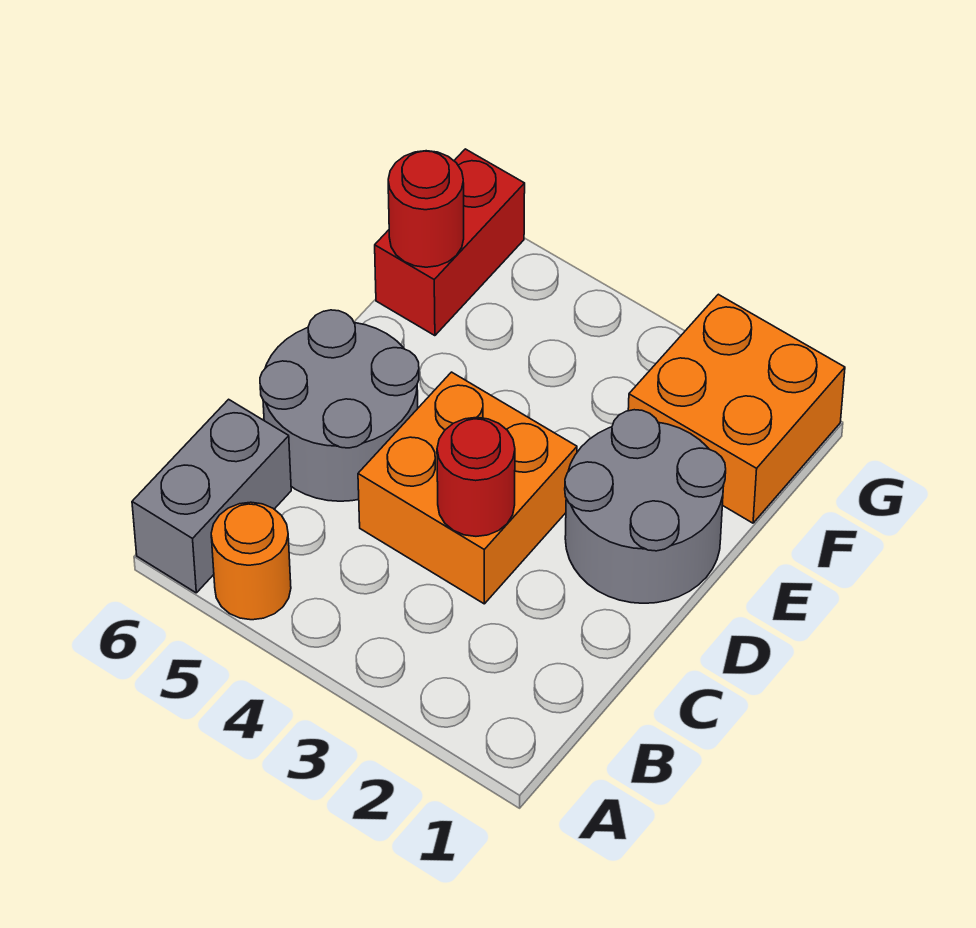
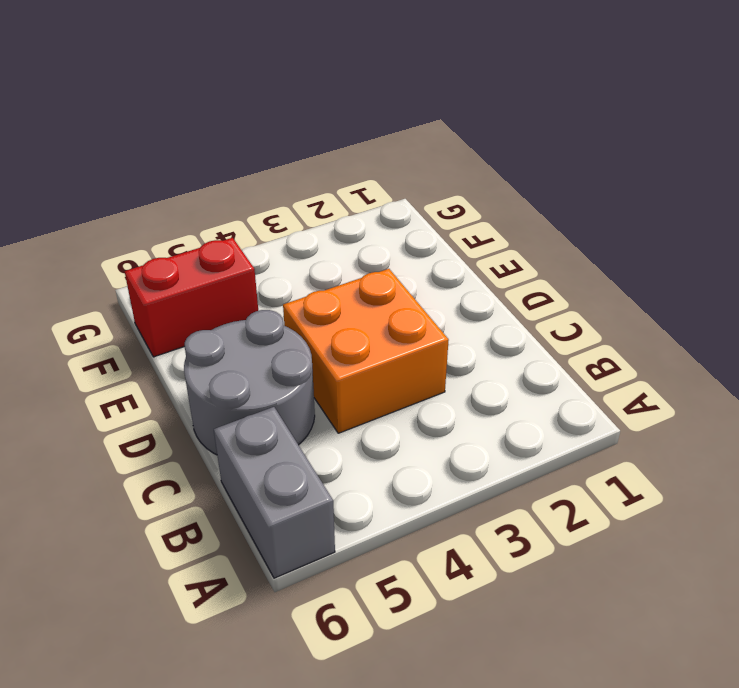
red 1x2 brick [125,238,258,357] -> red 1x2 brick turned to [375,149,525,336]
none -> orange 1x1 round brick [211,502,291,620]
none -> grey 2x2 round brick [565,410,726,603]

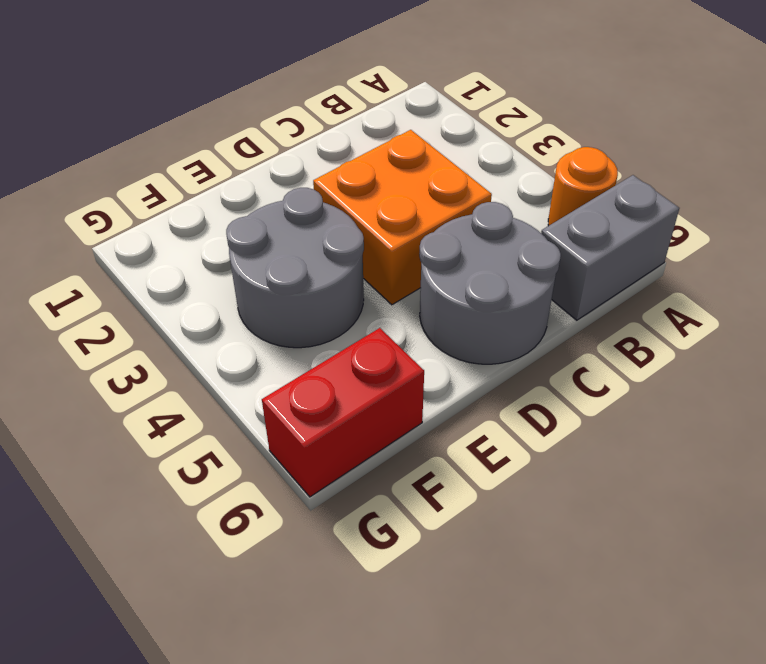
grey 2x2 round brick [226,188,364,348] -> grey 2x2 round brick moved to [565,410,726,603]
none -> orange 2x2 brick [628,294,845,523]
none -> red 1x1 round brick [437,417,515,536]

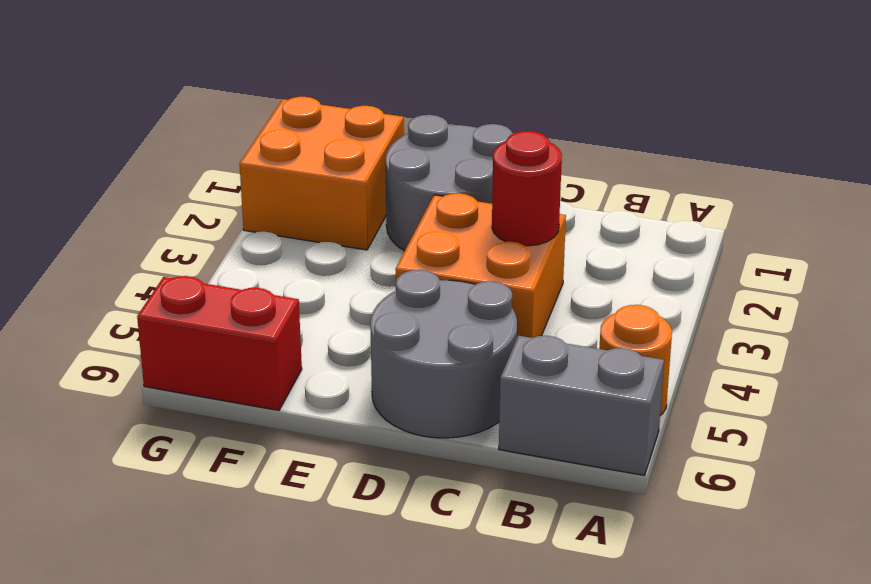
none -> red 1x1 round brick [388,151,464,267]

